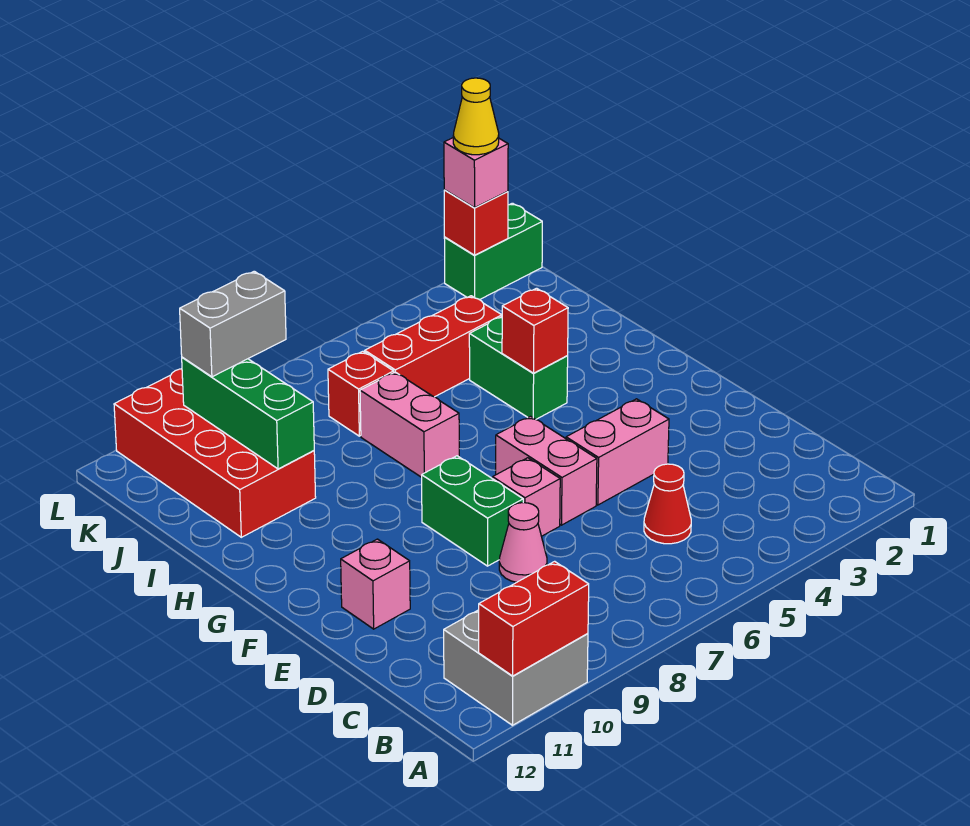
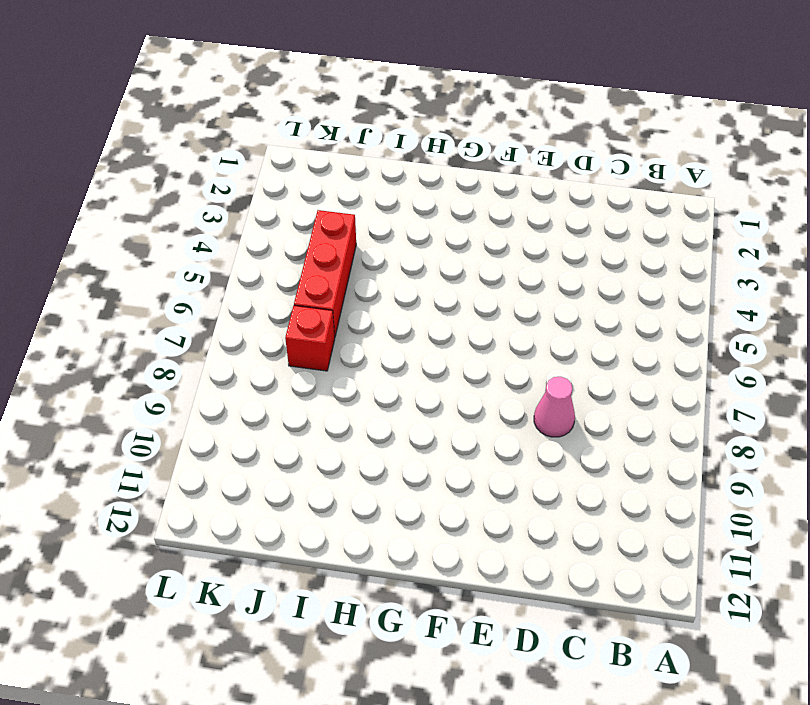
none -> grey 2x2 brick [444,610,588,725]
none -> red 1x1 cone [644,464,691,544]
none -> pink 1x2 brick [566,399,669,505]

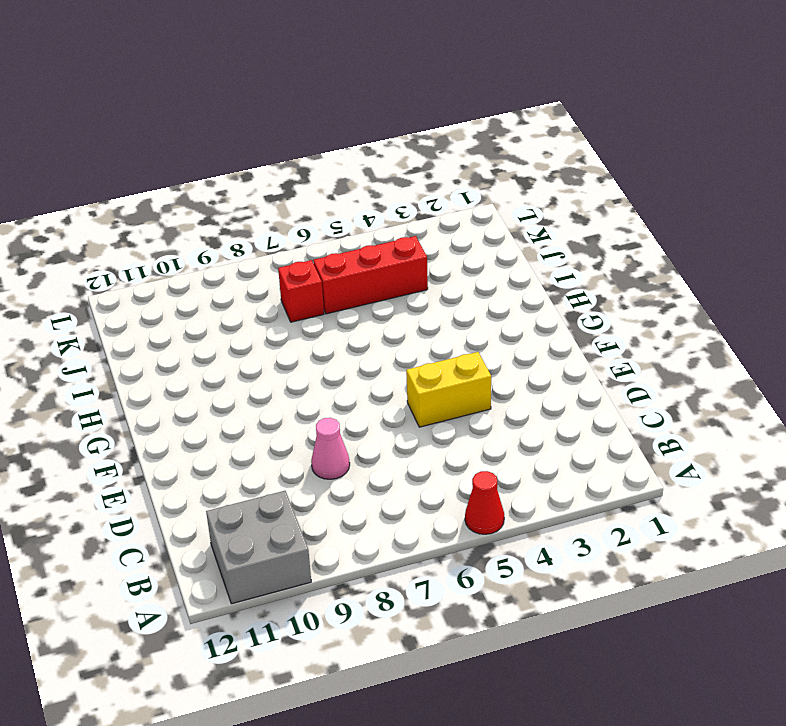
red 1x1 cone [465,471,504,534] -> red 1x1 cone moved to [644,464,691,544]
yellow 1x2 brick [406,352,491,427] -> pink 1x2 brick [566,399,669,505]
none -> pink 1x2 brick [496,416,597,525]
none -> pink 1x1 brick [493,458,560,536]
none -> green 1x2 brick [422,456,523,566]

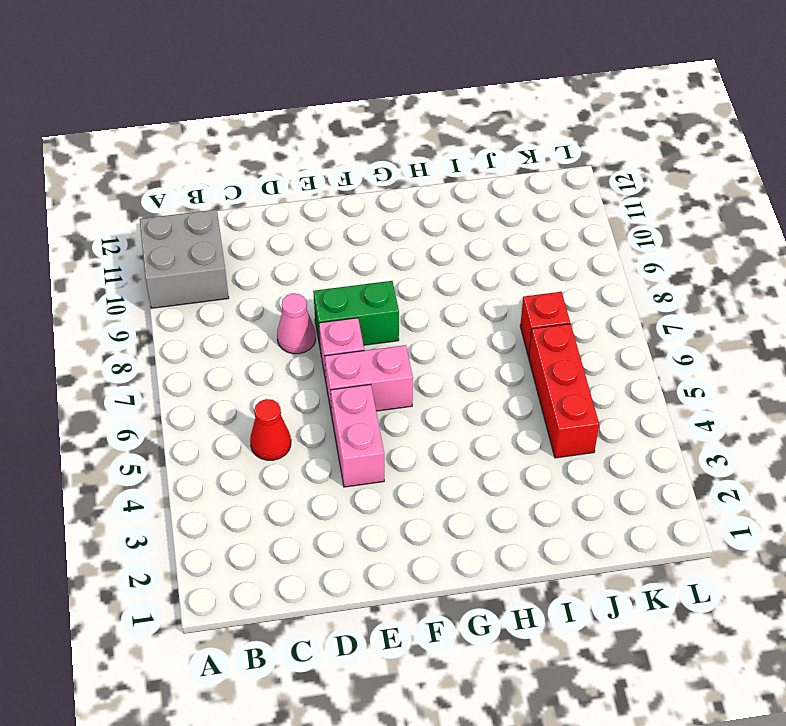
none -> pink 1x1 brick [341,539,410,629]
none -> green 1x2 brick [469,317,568,419]
none -> pink 1x2 brick [360,372,459,477]

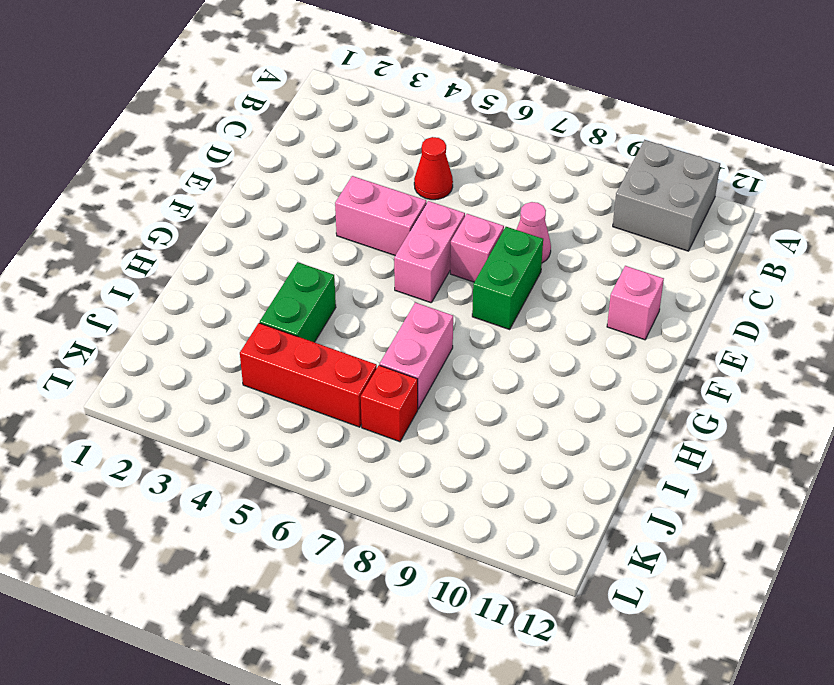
none -> red 2x4 brick [114,369,316,537]
none -> green 1x2 brick [444,203,542,300]
none -> red 1x2 brick [479,561,589,676]

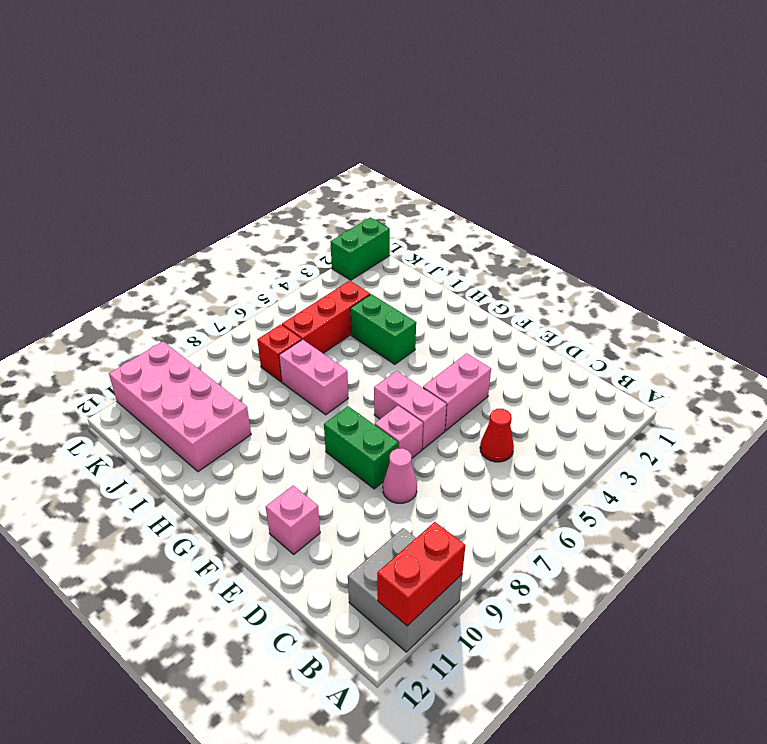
pink 2x4 brick [109,341,251,472] -> red 2x4 brick [114,369,316,537]
none -> red 1x1 brick [502,288,568,373]
none -> green 1x3 brick [182,357,314,469]
none -> red 1x1 brick [444,190,508,255]

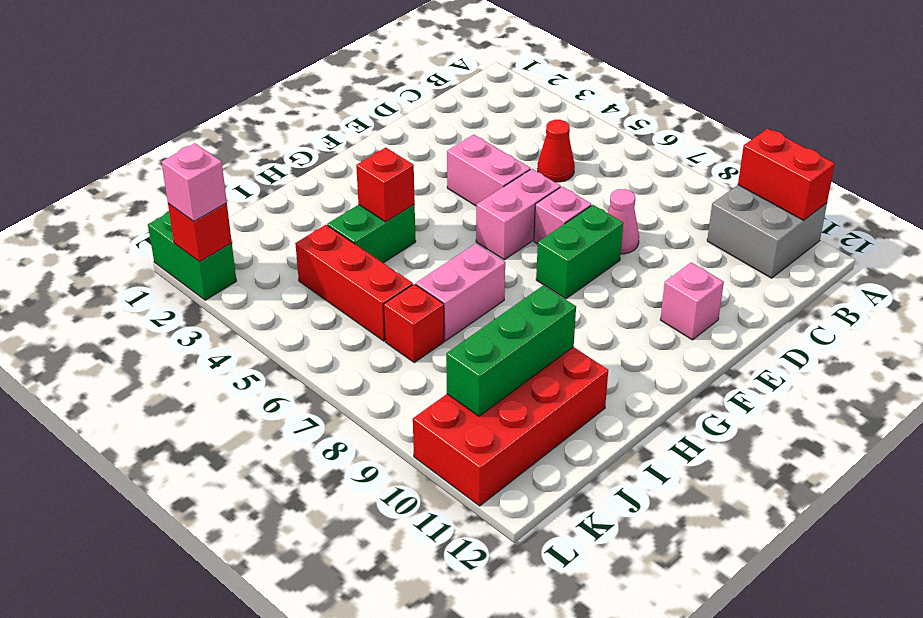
none -> grey 1x2 brick [180,271,286,377]
none -> yellow 1x1 cone [453,78,499,155]

